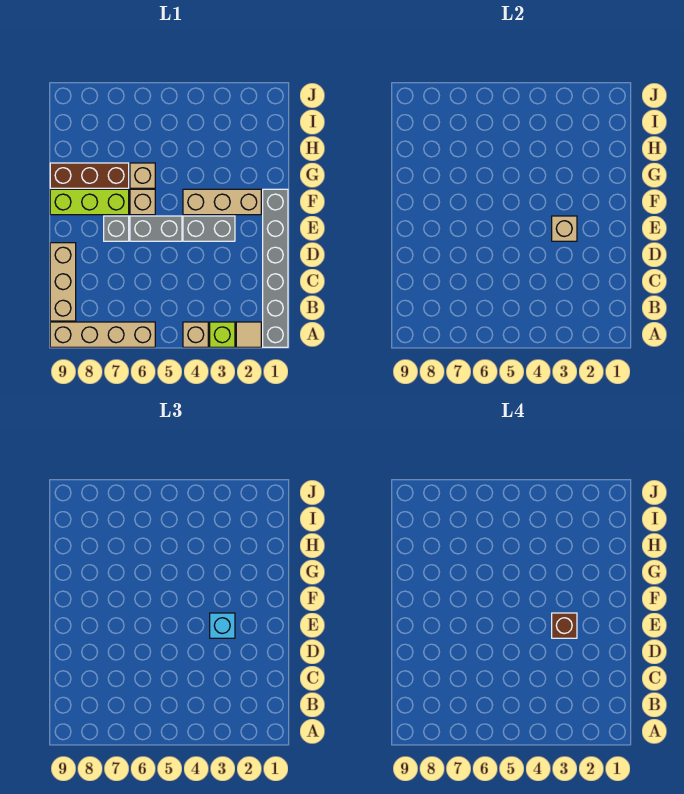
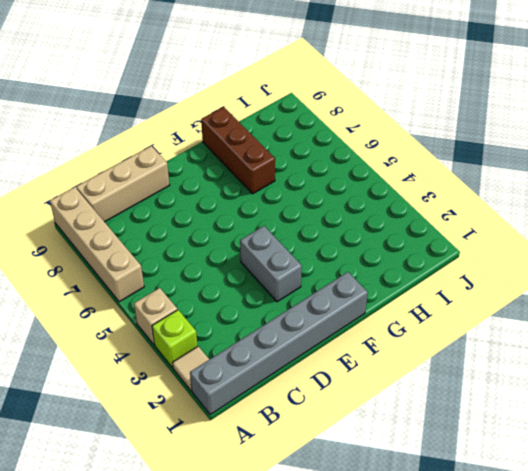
none -> grey 1x2 brick [130,216,182,241]
none -> grey 1x1 brick [104,216,129,241]
none -> tan 1x3 brick [183,189,261,215]

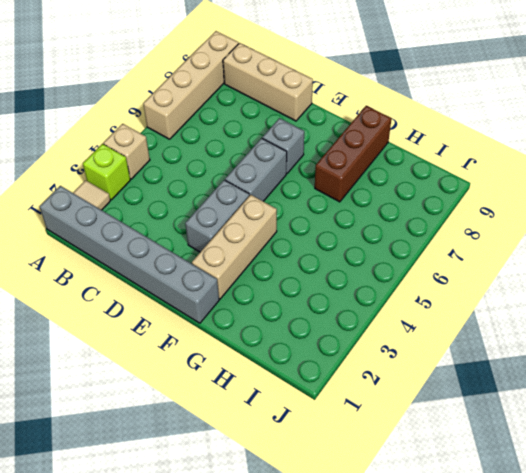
none -> tan 1x1 brick [130,189,155,215]
none -> lime 1x3 brick [50,189,129,215]
none -> tan 1x1 brick [130,163,155,188]

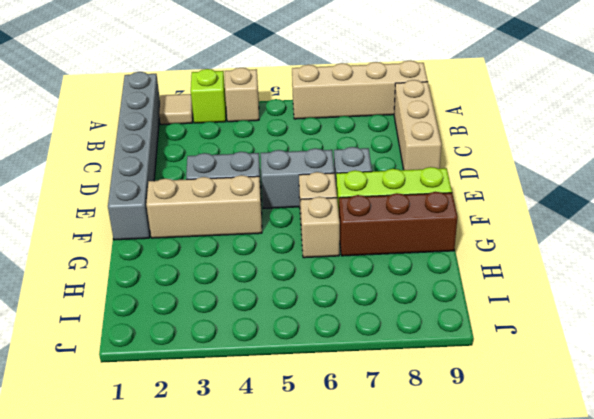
none -> tan 1x1 brick [552,216,577,241]
none -> cyan 1x1 brick [210,613,235,638]
none -> brown 1x1 brick [552,613,577,638]

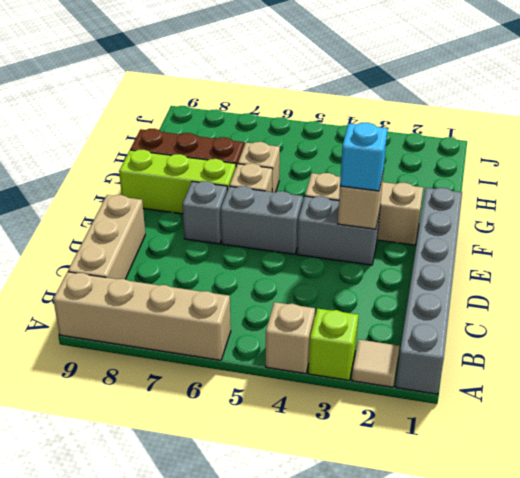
none -> brown 1x1 brick [552,613,577,638]

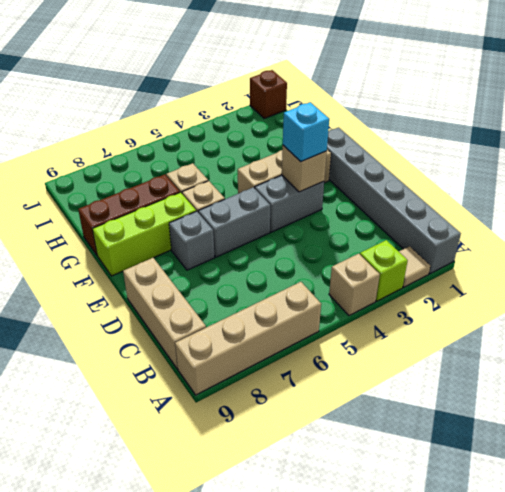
brown 1x1 brick [250,70,287,118] -> brown 1x1 brick moved to [552,613,577,638]

